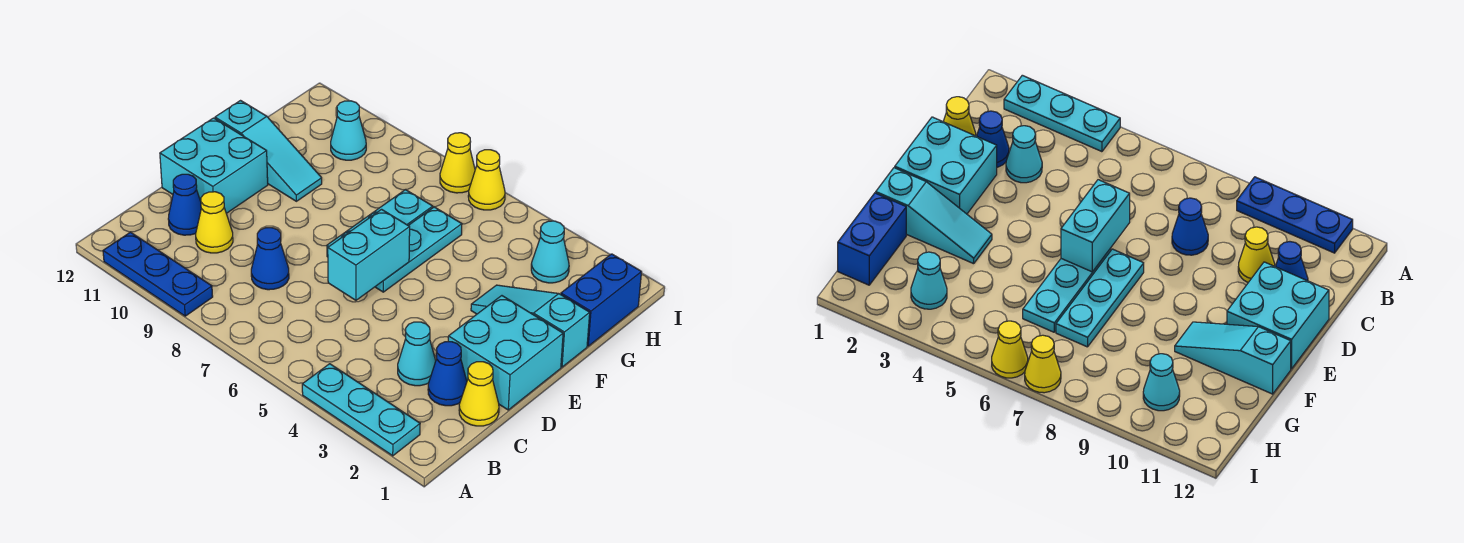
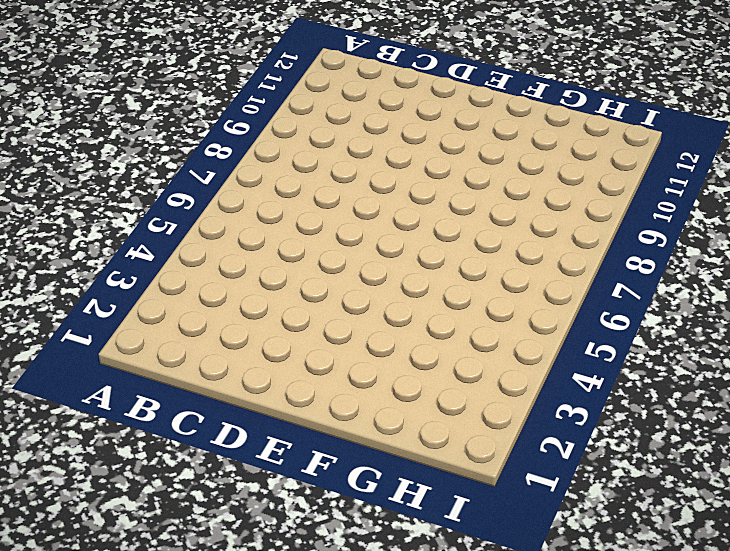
none -> cyan 1x3 plate [302,364,420,456]
none -> blue 1x3 plate [103,232,213,316]
none -> yellow 1x1 cone [459,362,499,426]

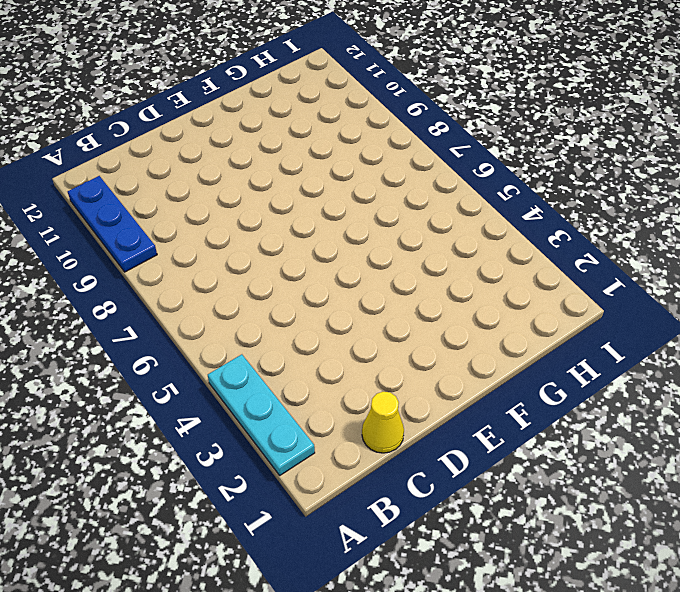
none -> blue 1x1 cone [428,342,467,406]
none -> cyan 1x1 cone [398,322,436,386]
none -> blue 1x1 cone [251,228,289,290]

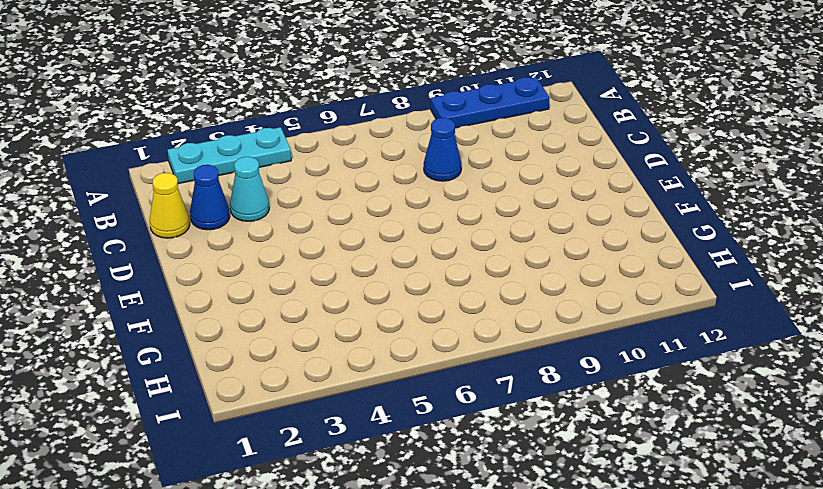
none -> yellow 1x1 cone [196,192,233,253]
none -> blue 1x1 cone [168,174,201,235]
none -> cyan 2x2 brick [448,296,563,410]

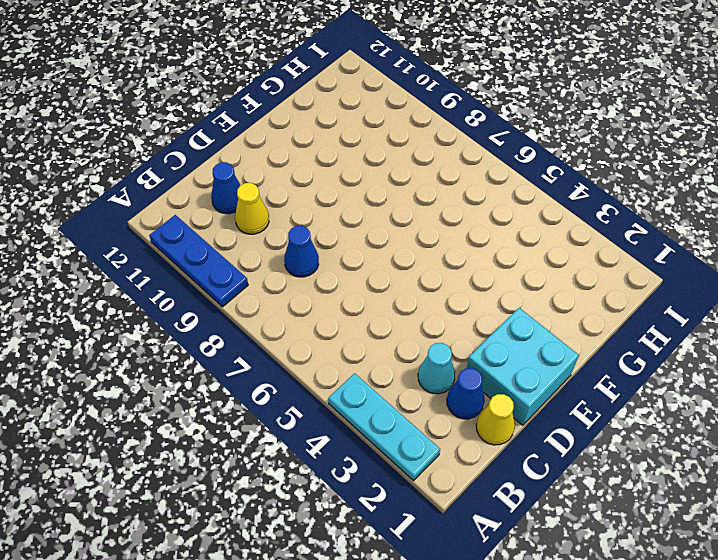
none -> cyan 2x2 brick [160,118,268,213]
none -> cyan 1x3 plate [375,207,462,292]
none -> cyan 1x3 plate [327,190,433,257]

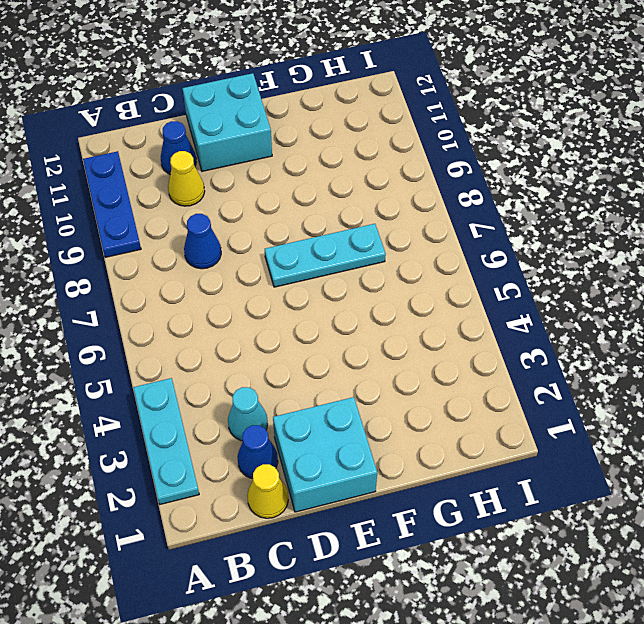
none -> cyan 1x3 plate [375,207,462,292]
none -> cyan 1x3 slope [471,285,590,367]
none -> cyan 1x3 slope [215,101,322,201]

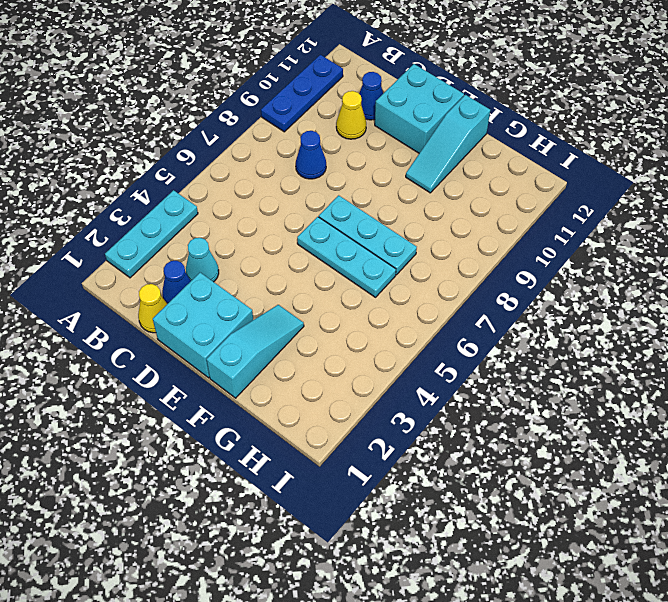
none -> blue 1x2 brick [561,254,641,346]
none -> cyan 1x1 cone [531,221,569,283]
none -> cyan 1x1 cone [331,101,366,160]

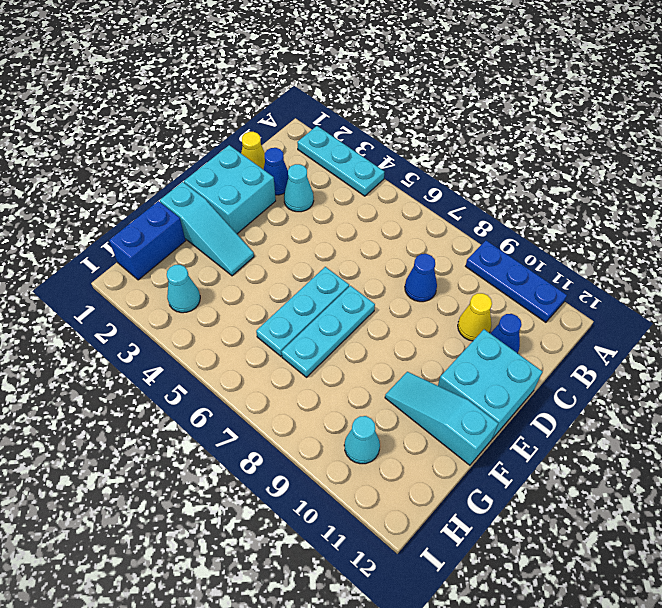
none -> yellow 1x1 cone [468,150,505,210]
none -> yellow 1x1 cone [440,133,475,193]
none -> cyan 1x2 brick [328,209,410,300]

